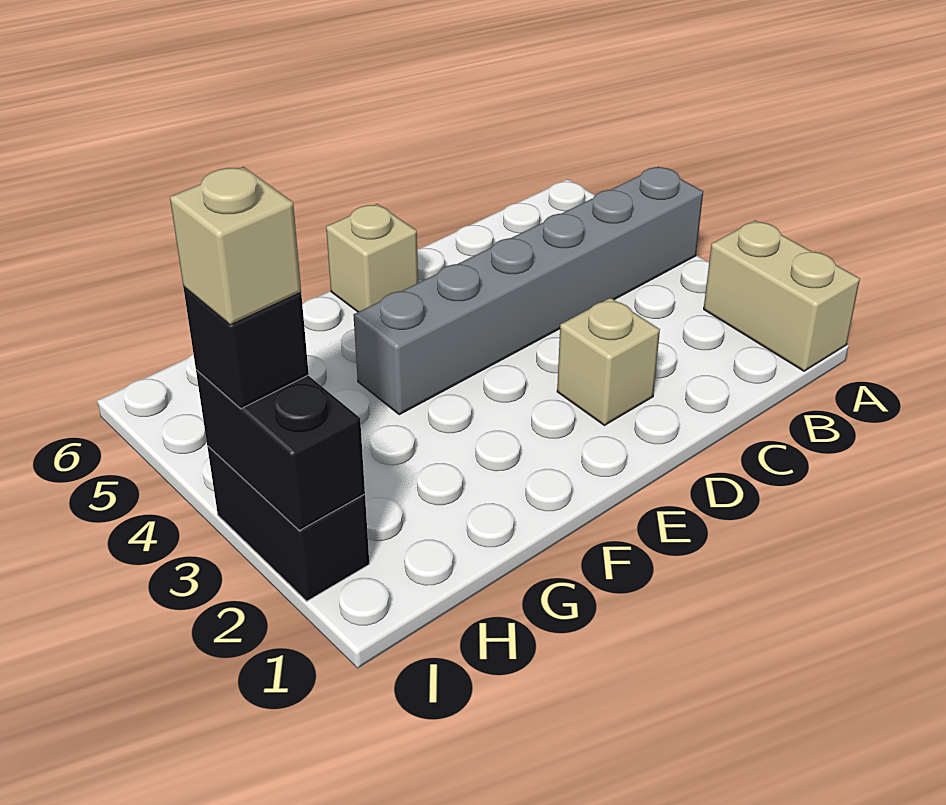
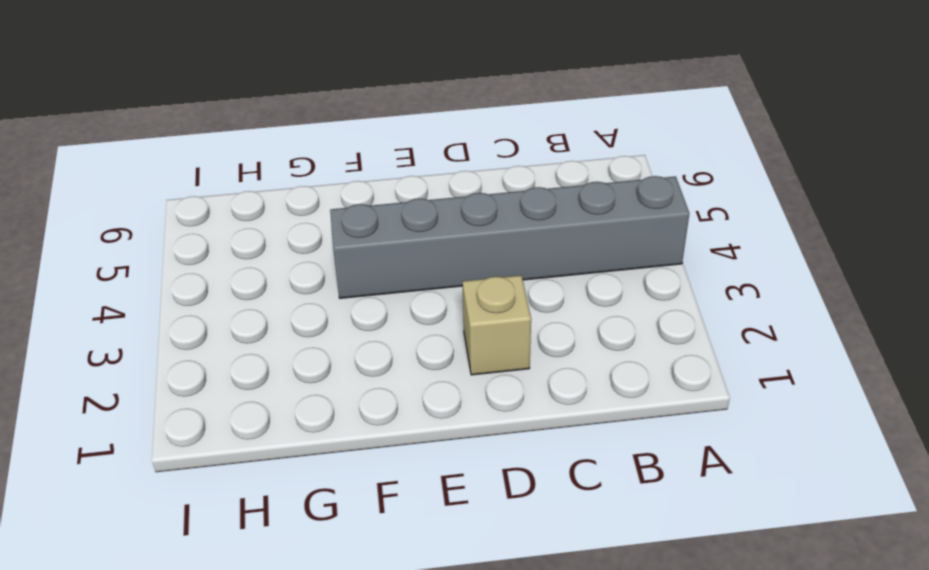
none -> tan 1x2 brick [704,220,860,371]
none -> tan 1x1 brick [326,204,418,312]

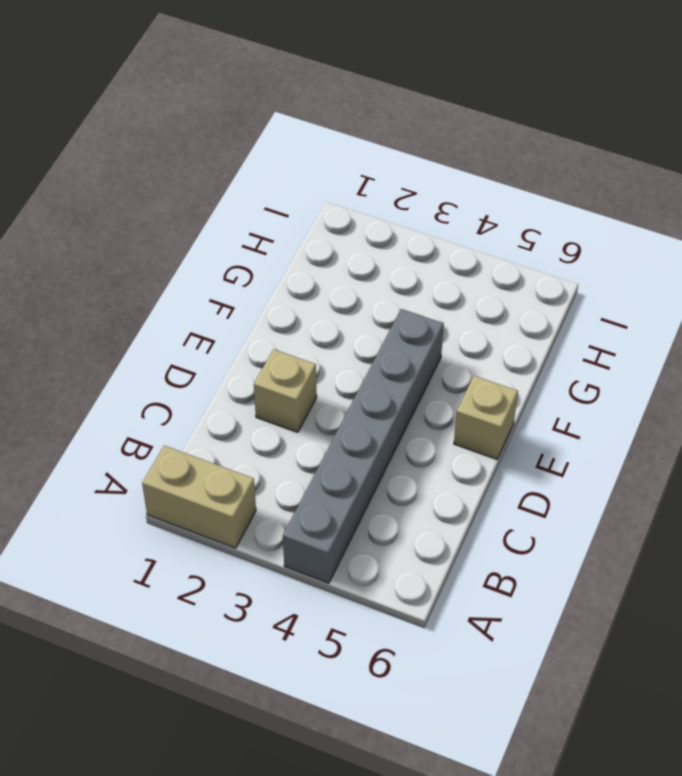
none -> black 1x2 brick [207,446,369,601]
none -> black 1x2 brick [196,370,365,530]

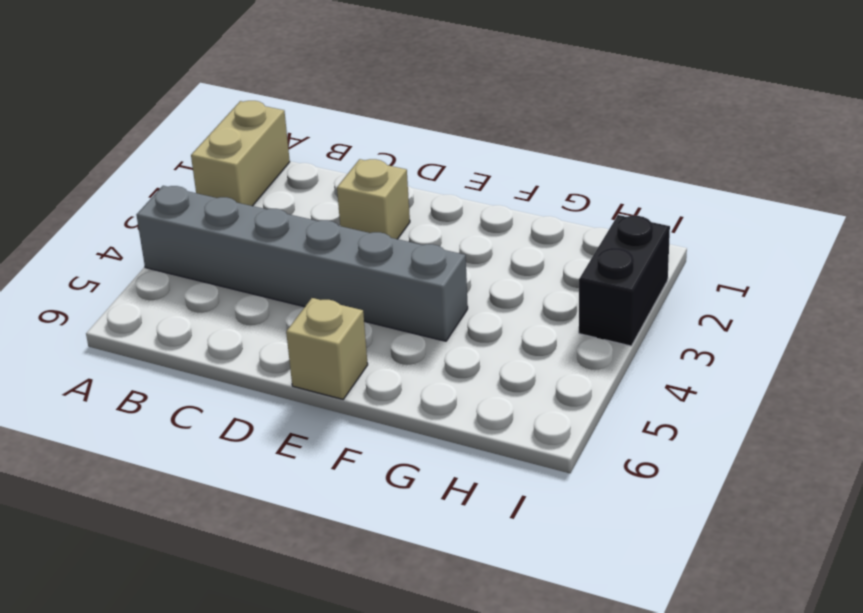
none -> black 1x2 brick [196,370,365,530]
none -> black 1x1 brick [184,287,309,409]

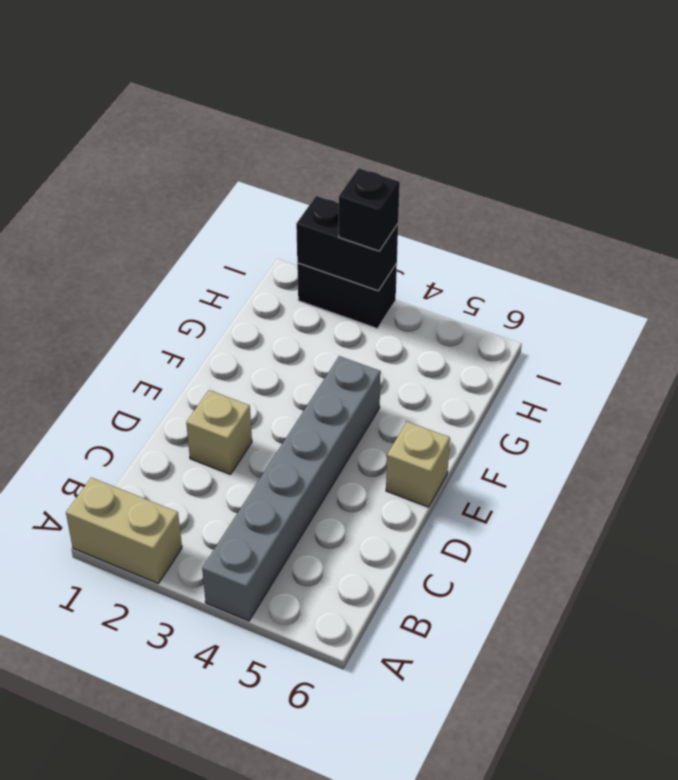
none -> tan 1x1 brick [170,167,301,325]

